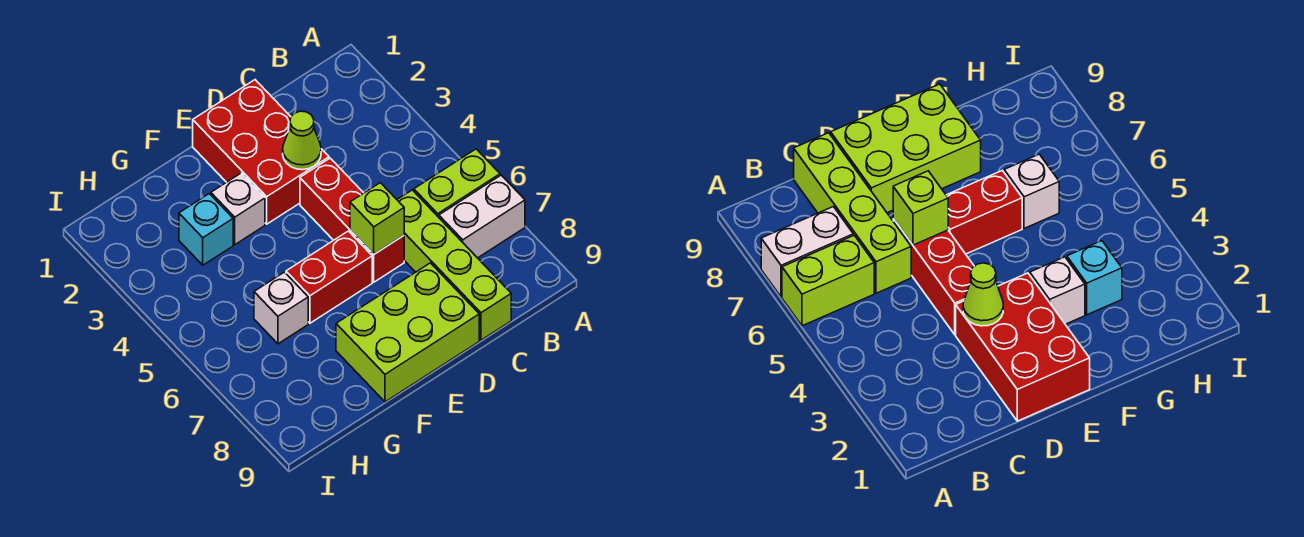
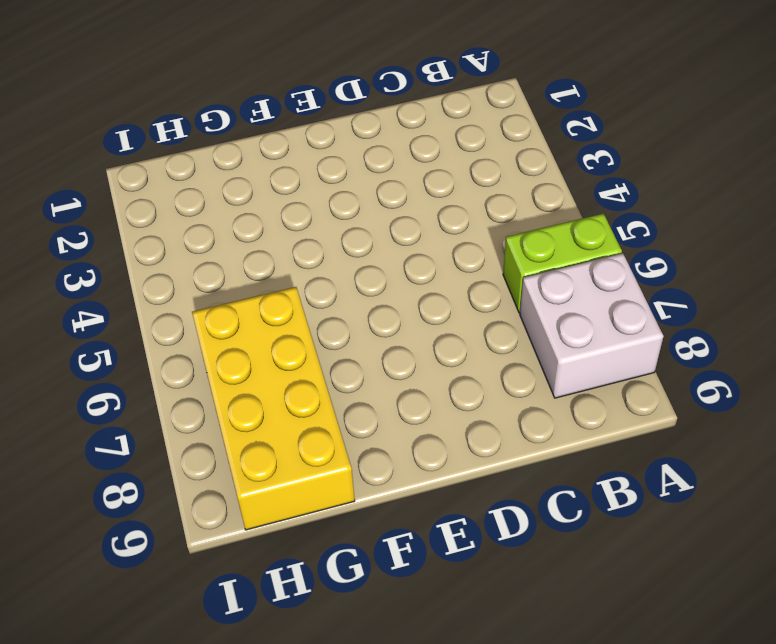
white 2x2 brick [520,253,664,398] -> white 1x2 brick [439,175,525,258]
yellow 2x4 brick [192,287,355,530] -> white 1x1 brick [254,272,308,344]
none -> lime 1x4 brick [397,190,511,340]
none -> red 2x3 brick [193,80,329,224]
none -> red 1x3 brick [300,158,404,282]

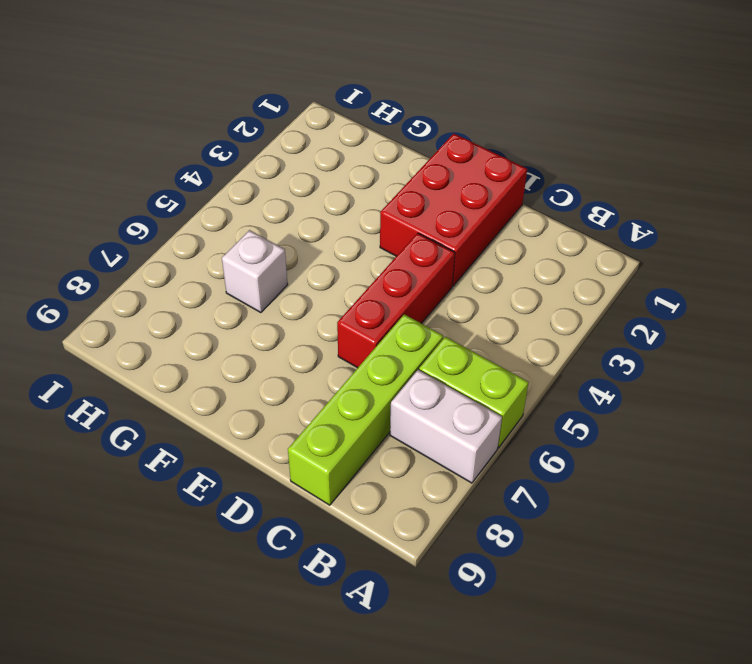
none -> lime 2x3 brick [336,263,479,402]
none -> red 1x2 brick [286,231,372,323]
none -> white 1x1 brick [211,173,265,245]

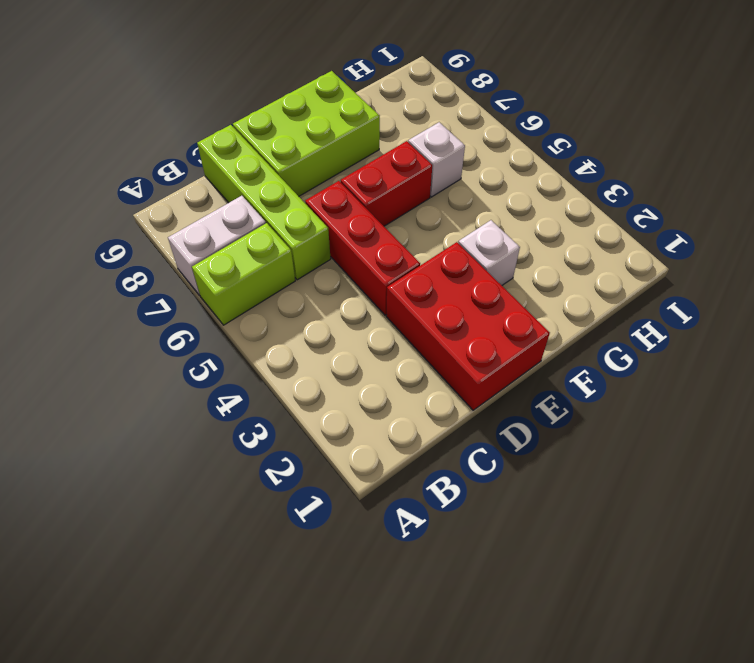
none -> cyan 1x1 brick [179,194,233,265]
none -> lime 1x1 cone [283,111,321,170]
none -> lime 1x1 brick [350,183,404,254]

